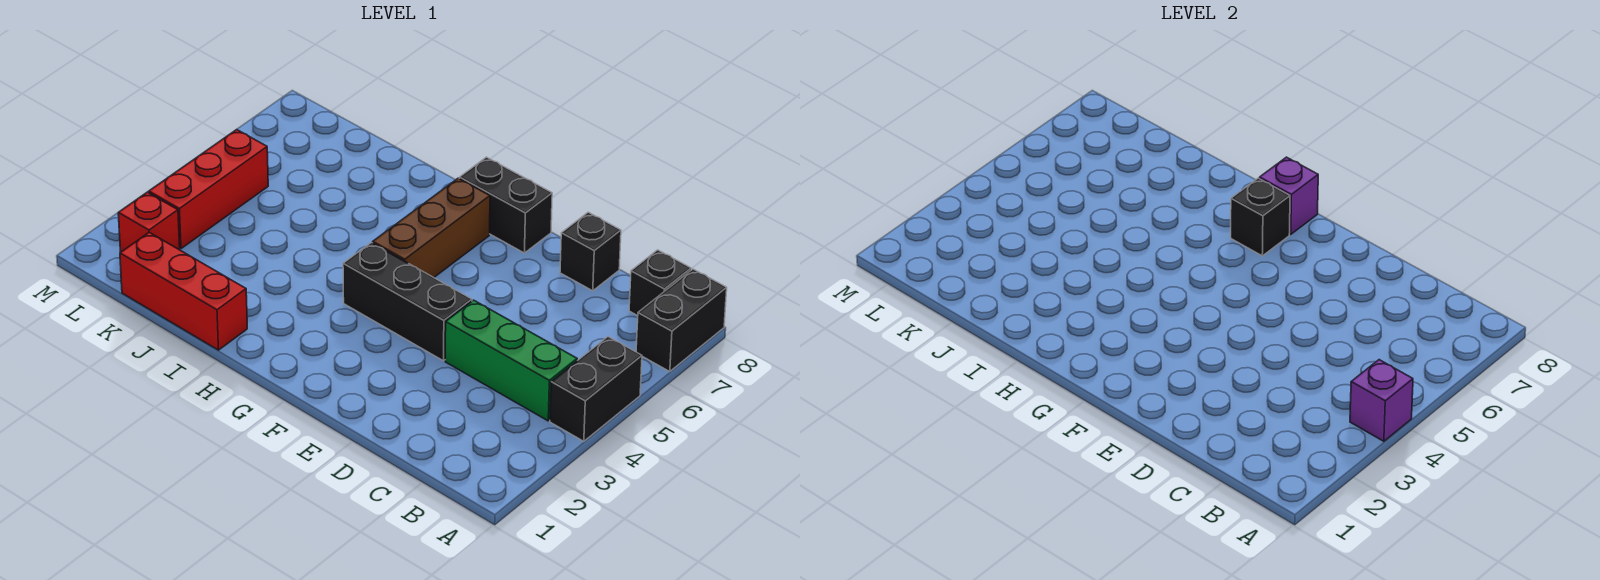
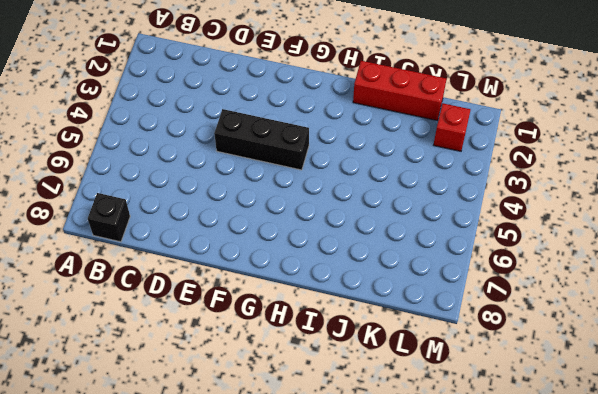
none -> black 1x2 brick [550,337,642,441]
none -> black 1x2 brick [636,269,727,372]
none -> green 1x3 brick [445,300,577,421]

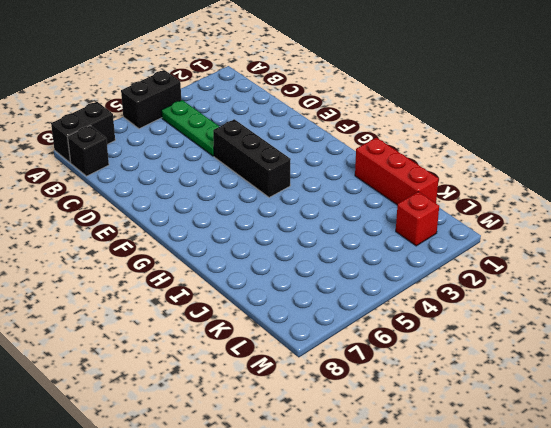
green 1x3 plate [161,100,219,156] -> green 1x3 brick [445,300,577,421]
none -> black 1x1 brick [560,212,621,291]
none -> black 1x2 brick [459,157,552,253]
none -> brown 1x3 brick [373,178,490,277]

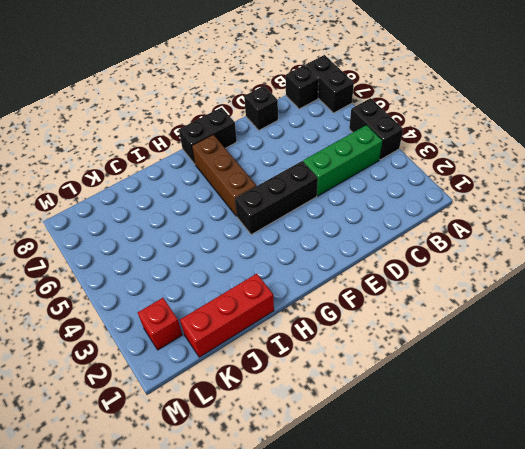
none -> red 1x3 brick [149,130,268,249]
none -> purple 1x1 brick [1350,360,1413,441]
none -> black 1x1 brick [1231,178,1290,256]

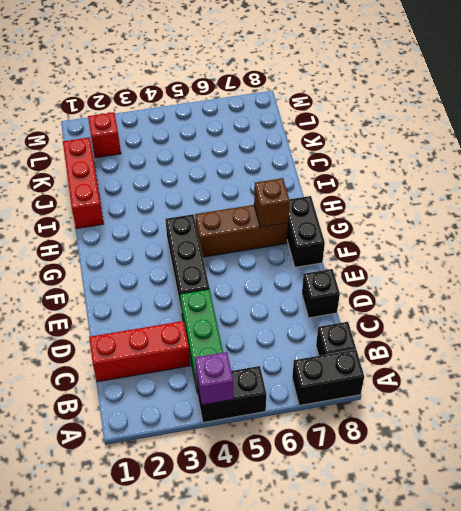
red 1x3 brick [89,321,190,382] -> red 1x3 brick moved to [149,130,268,249]
brown 1x1 brick [254,178,290,227] -> black 1x1 brick [1231,178,1290,256]
none -> purple 1x1 brick [1259,157,1318,234]

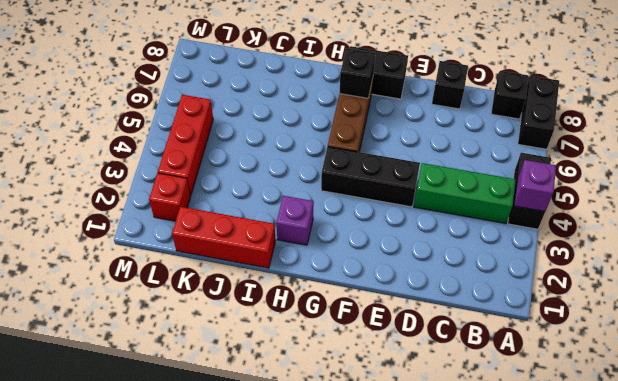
purple 1x1 brick [276,196,313,245] -> purple 1x1 brick moved to [1259,157,1318,234]

